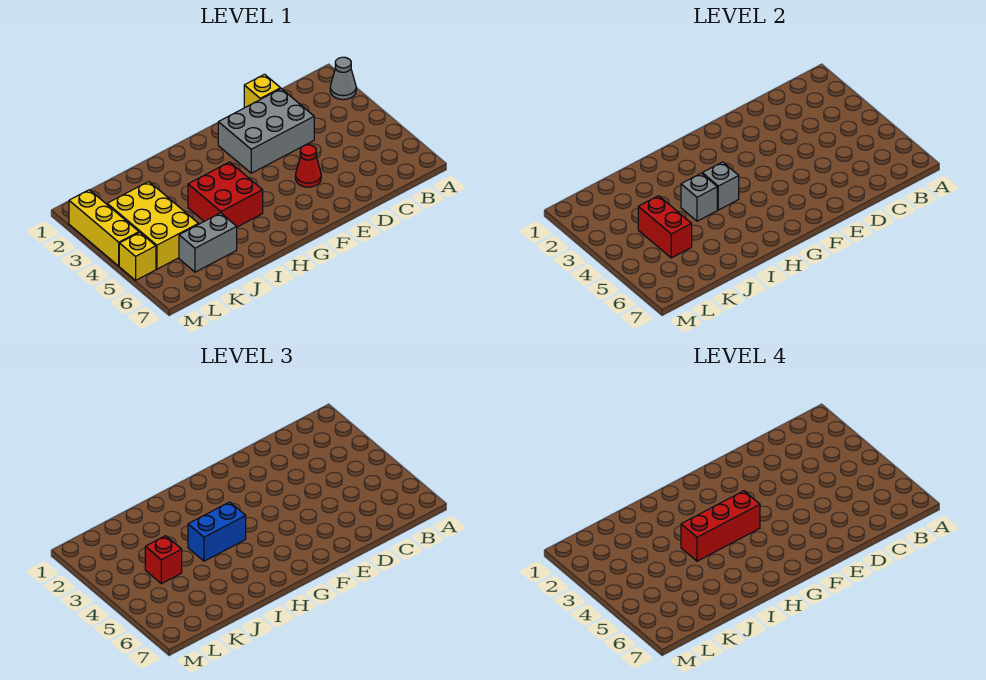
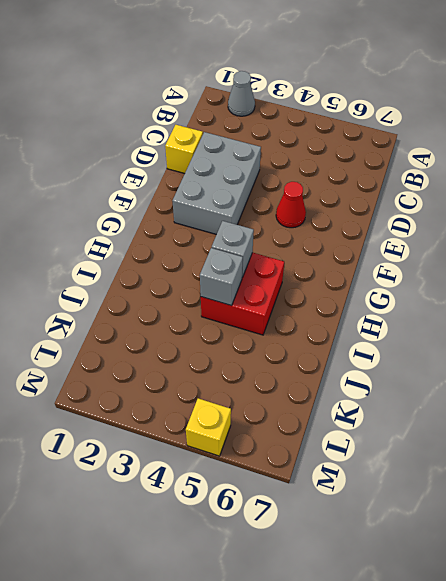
none -> grey 1x2 brick [179,213,237,272]
none -> yellow 2x3 brick [107,182,199,269]
none -> yellow 1x3 brick [69,190,139,266]

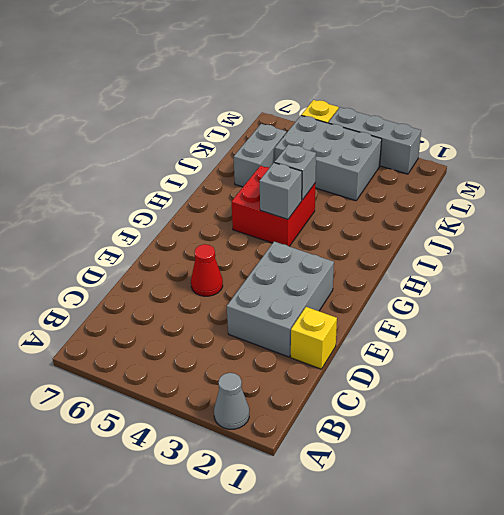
grey 2x3 brick [275,116,382,201] -> yellow 2x3 brick [107,182,199,269]
grey 1x3 brick [328,107,421,174] -> yellow 1x3 brick [69,190,139,266]
none -> red 1x2 brick [638,196,692,258]
none -> blue 1x2 brick [188,502,246,561]
none -> red 1x1 brick [145,536,182,584]

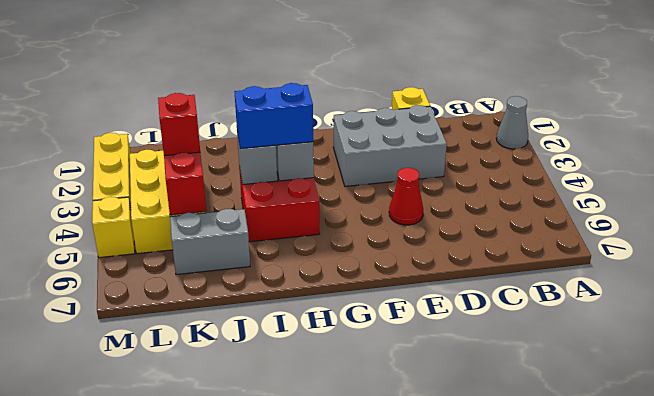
none -> red 1x3 brick [681,491,760,561]

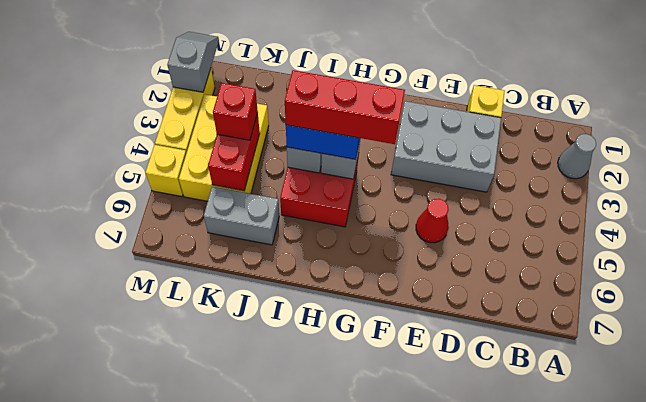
grey 1x2 slope [167,32,219,92] -> none

